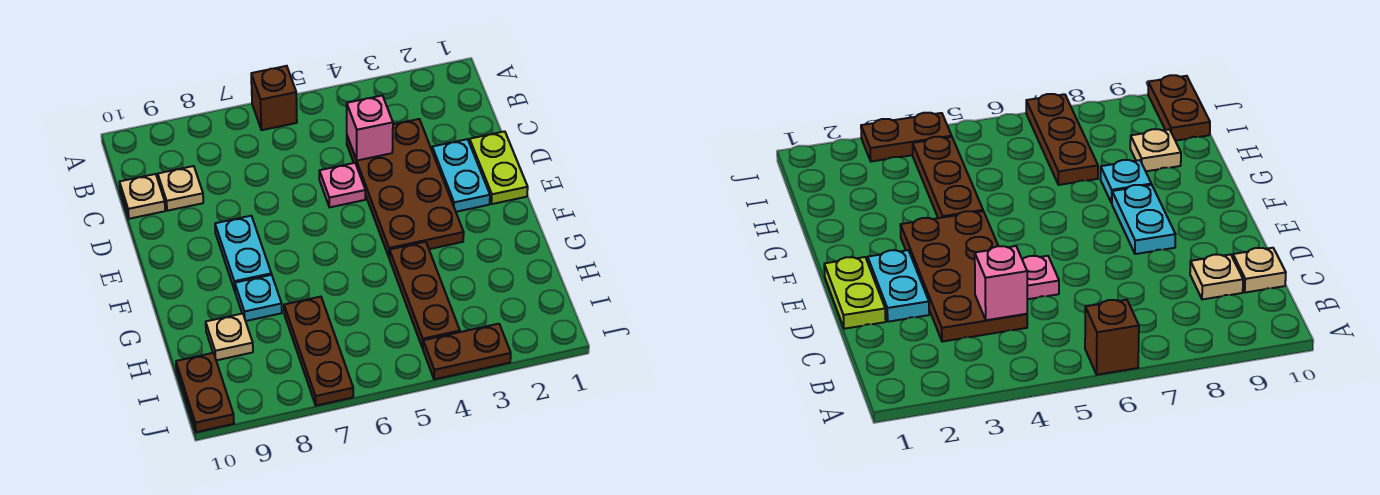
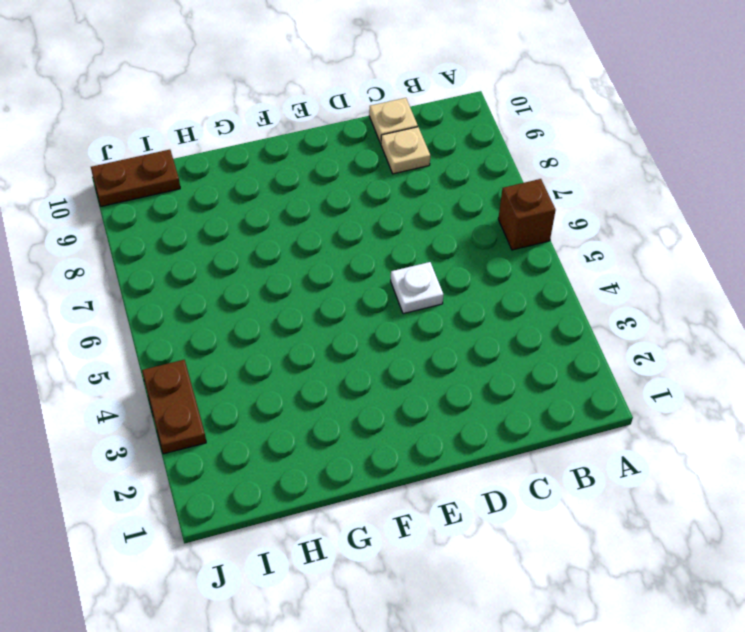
white 1x1 plate [391,262,443,314] -> pink 1x1 plate [319,163,365,207]
none -> brown 2x4 plate [347,119,464,257]
none -> lime 1x2 plate [469,131,528,204]
none -> cyan 1x2 plate [432,139,490,212]

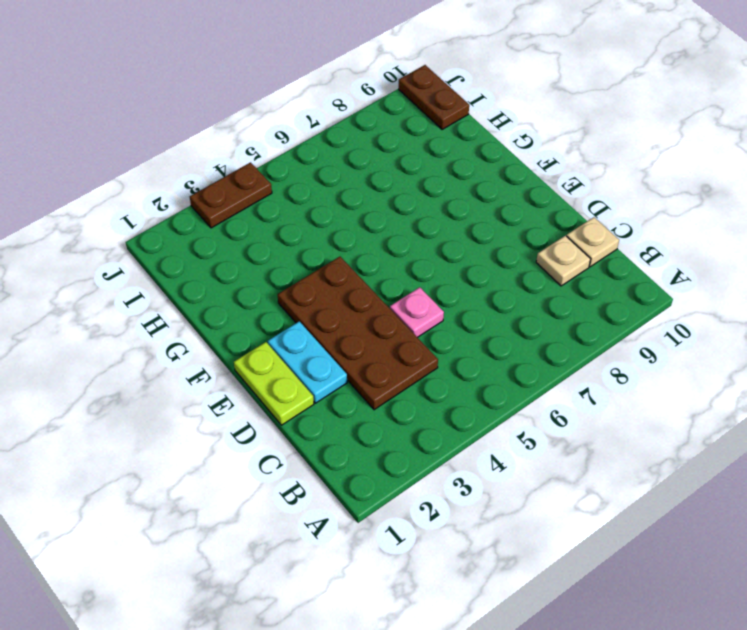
none -> brown 1x1 brick [251,66,297,130]
none -> cyan 1x2 plate [215,216,271,290]
none -> brown 1x3 plate [389,242,460,348]

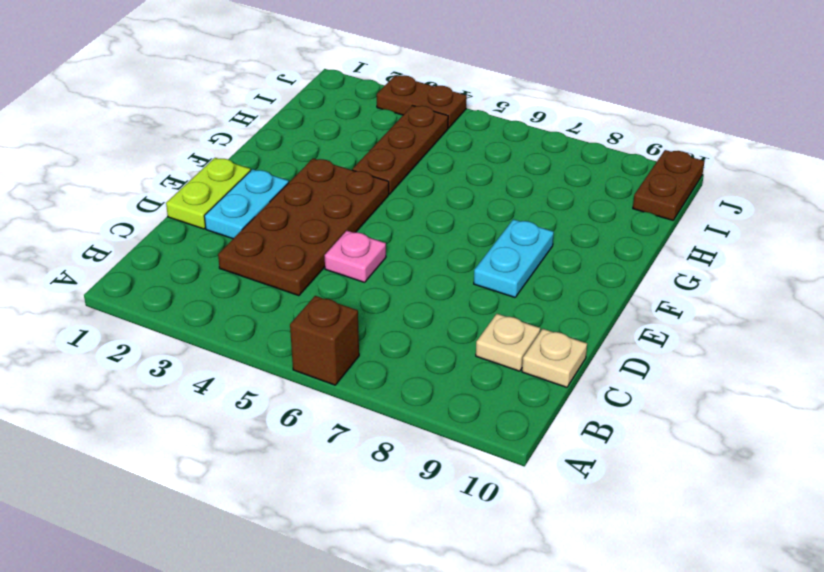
none -> cyan 1x1 plate [235,275,282,321]
none -> brown 1x3 plate [284,297,353,406]
none -> tan 1x1 plate [206,314,253,360]

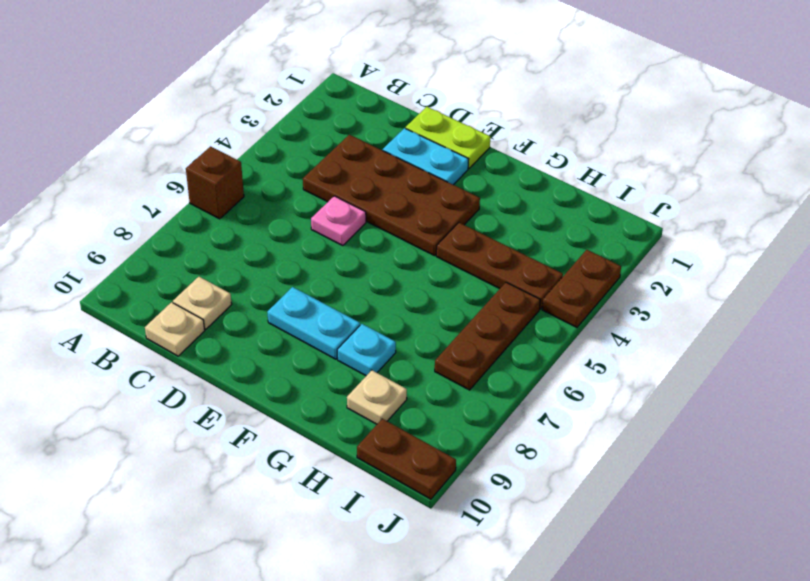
brown 1x3 plate [435,282,540,390] -> brown 1x3 plate turned to [284,297,353,406]
none -> pink 1x1 brick [347,96,393,160]

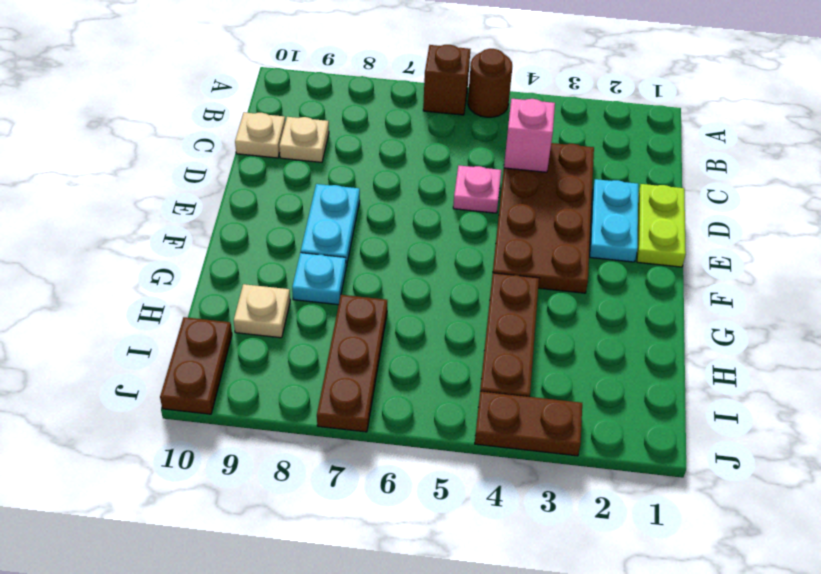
brown 1x1 round brick [468,49,512,117] -> none

